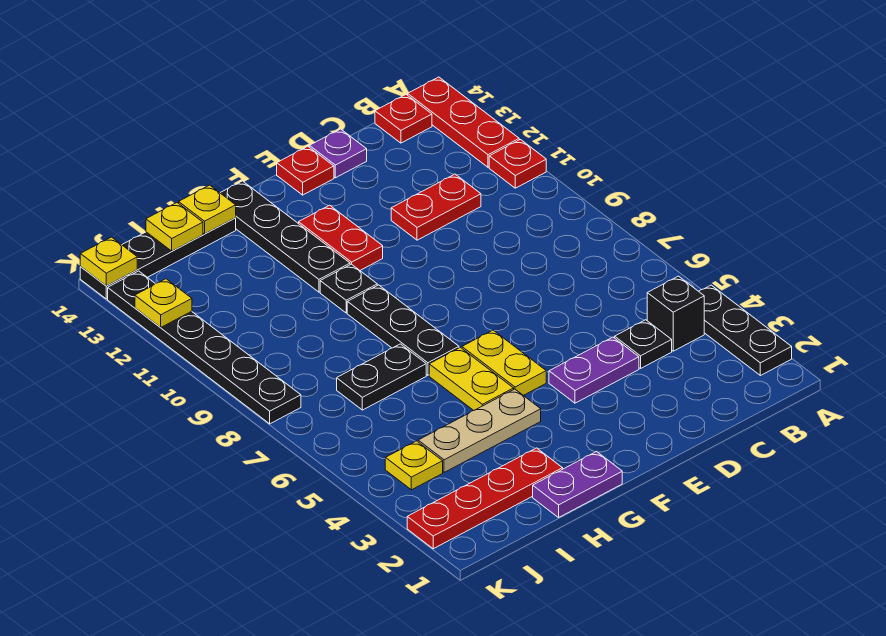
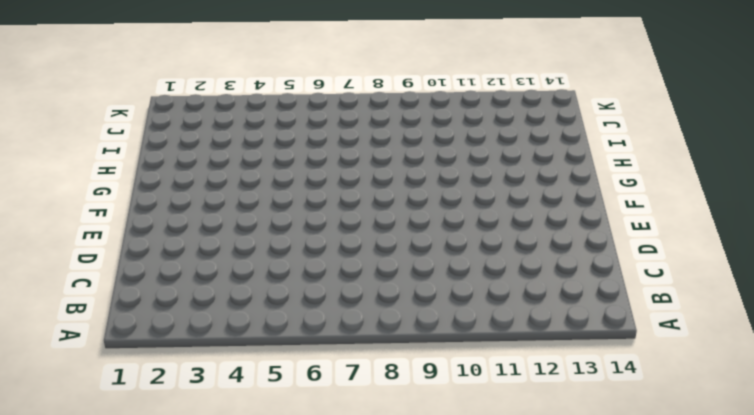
none -> black 1x3 plate [699,285,792,376]
none -> red 1x1 plate [489,140,546,188]
none -> red 1x3 plate [408,77,519,167]

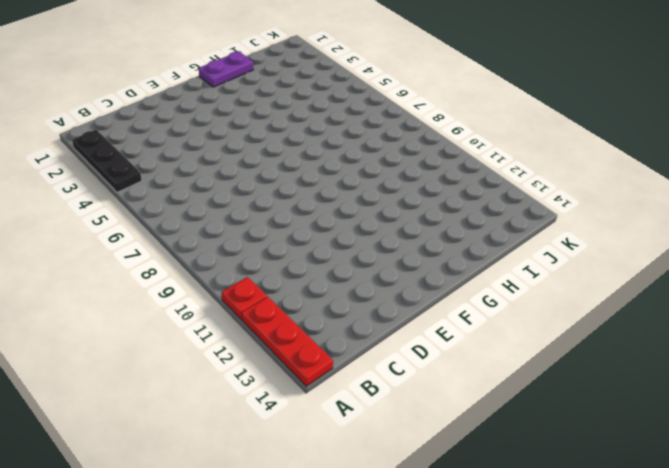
none -> black 1x1 brick [647,276,704,351]
none -> red 1x1 plate [375,95,432,143]
none -> black 1x1 plate [615,320,672,368]

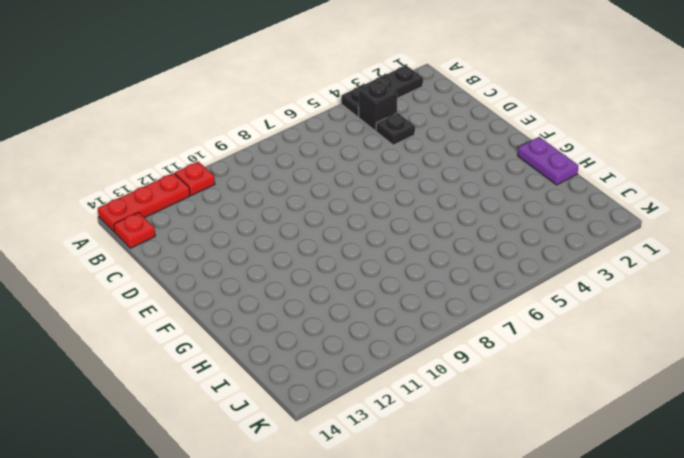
none -> red 1x2 plate [391,174,481,240]
none -> purple 1x2 plate [549,337,639,403]
none -> purple 1x1 plate [309,129,367,178]

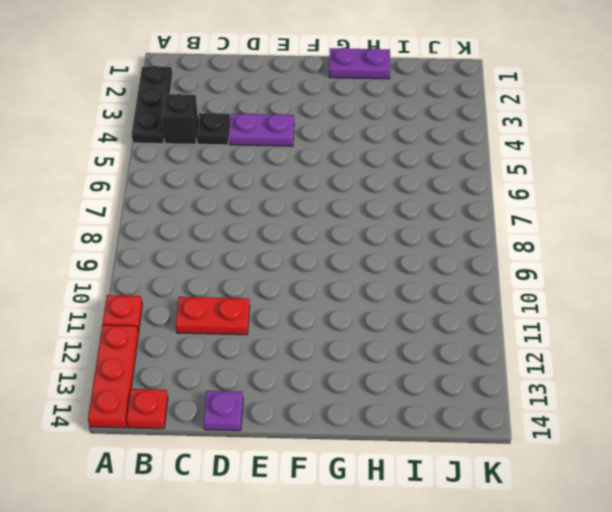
none -> red 1x1 plate [277,146,334,195]
none -> yellow 1x2 plate [462,330,546,395]
none -> red 1x2 plate [299,205,383,270]

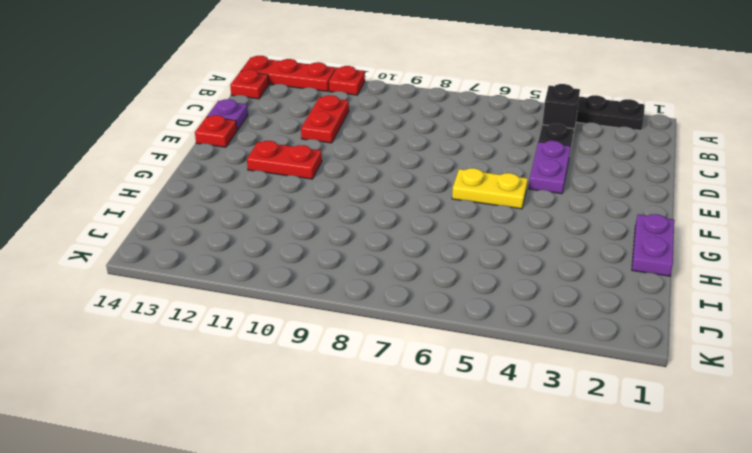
none -> tan 1x3 plate [418,389,541,472]
none -> yellow 1x2 plate [429,347,514,411]
none -> black 1x3 plate [347,285,459,375]

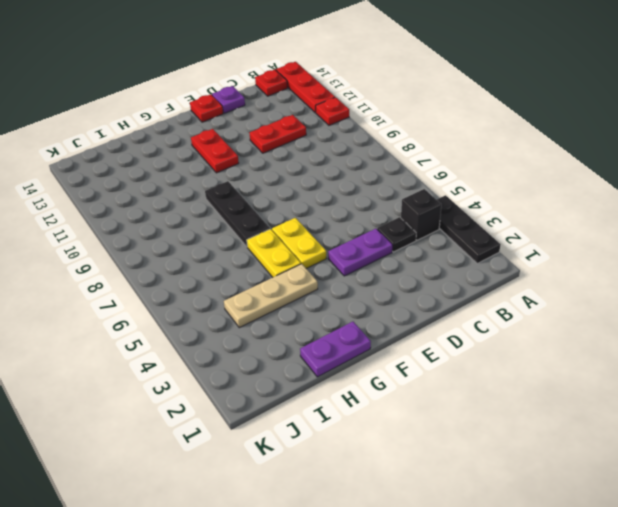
none -> black 1x1 plate [320,264,377,313]
none -> black 1x4 plate [220,181,350,292]
none -> red 1x4 plate [407,448,563,549]

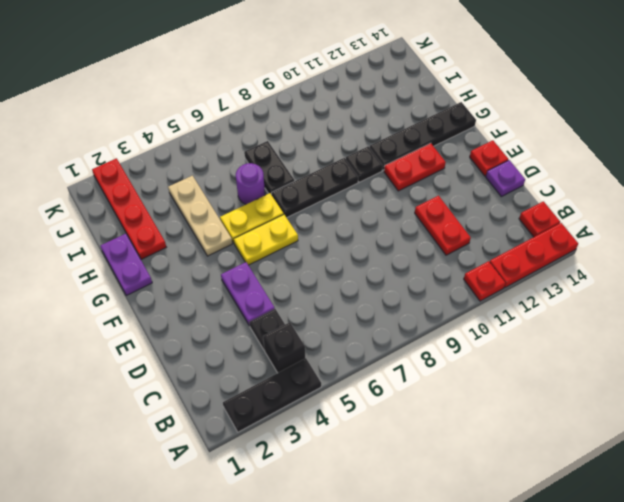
purple 1x1 round brick [236,163,265,204] -> none
none -> black 1x4 plate [80,218,236,299]
none -> yellow 1x1 plate [385,441,443,490]
none -> black 1x6 plate [108,271,301,424]

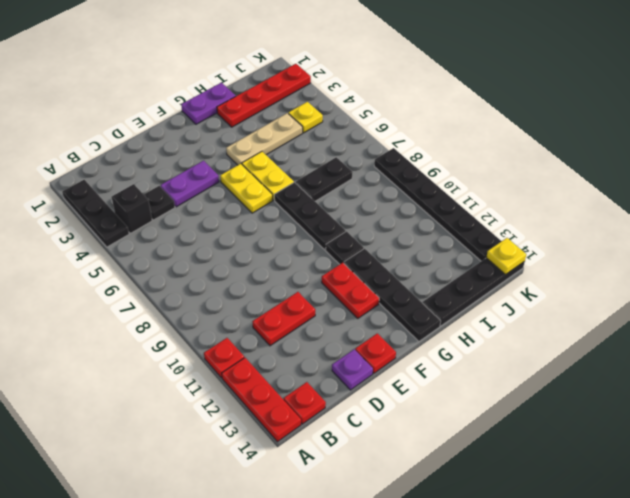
none -> yellow 1x1 plate [179,185,236,234]
none -> yellow 1x1 plate [146,203,203,251]
none -> yellow 1x1 plate [135,279,192,327]

